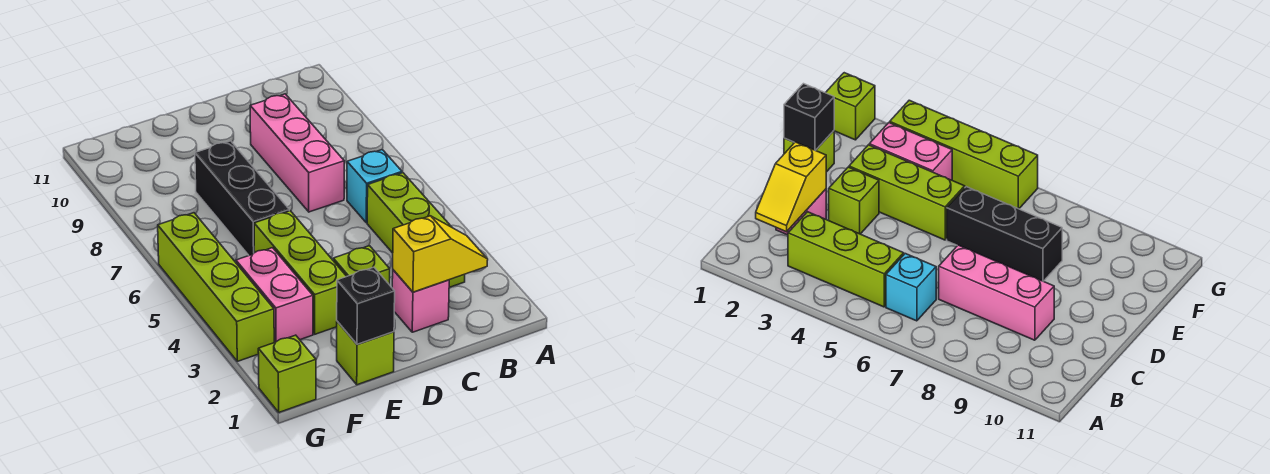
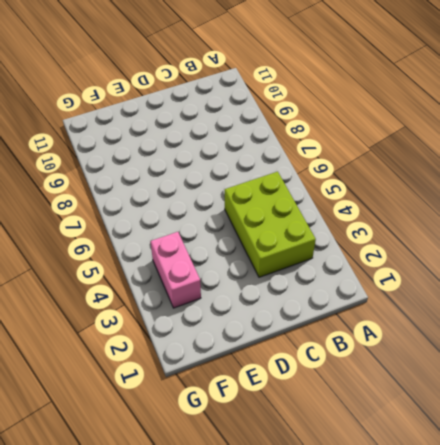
lime 2x3 brick [225,172,316,277] -> lime 1x3 brick [367,173,465,287]
none -> cyan 1x1 brick [347,150,402,223]
none -> pink 1x1 brick [392,270,449,332]
none -> pink 1x3 brick [250,94,344,212]

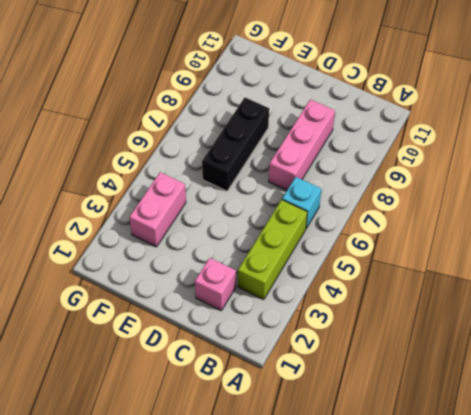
none -> lime 1x1 brick [333,246,390,285]
none -> lime 1x1 brick [337,321,394,385]
none -> lime 1x3 brick [254,211,347,334]

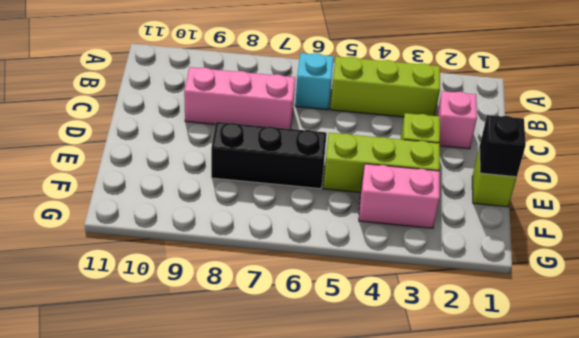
none -> lime 1x1 brick [258,335,316,412]
none -> lime 1x4 brick [158,213,274,361]
none -> yellow 1x2 slope [393,216,488,292]

